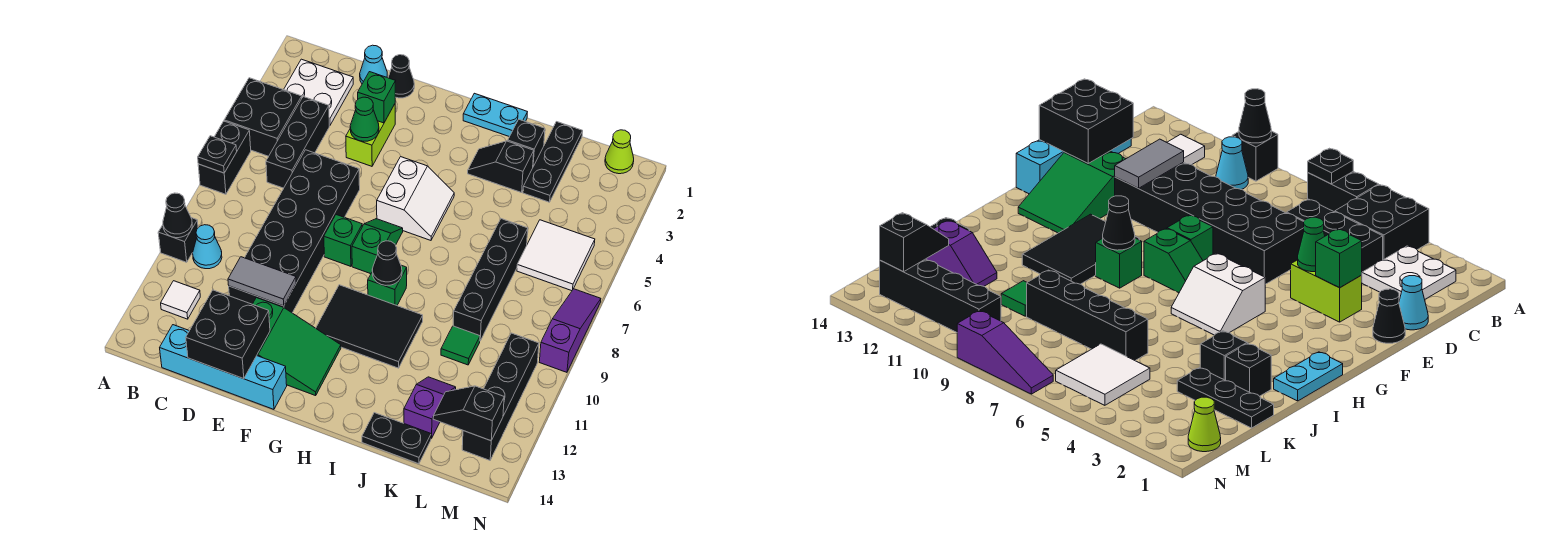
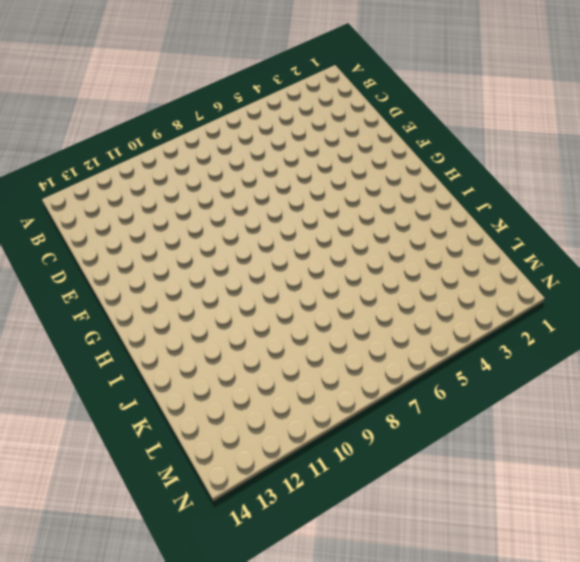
none -> black 2x2 brick [224,78,302,156]
none -> black 1x2 brick [198,121,251,194]
none -> black 1x1 brick [158,218,198,262]
none -> white 2x2 plate [284,59,353,126]

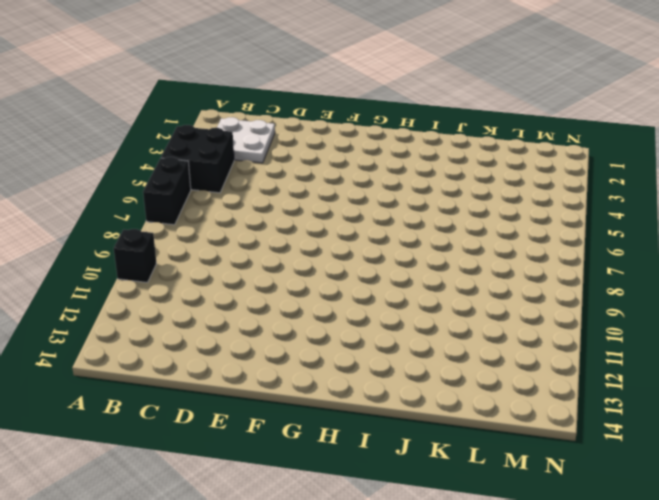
none -> cyan 1x1 cone [193,225,222,269]
none -> white 1x1 tile [161,281,200,319]
none -> black 1x3 brick [266,97,329,188]
none -> cyan 1x4 brick [160,325,287,409]

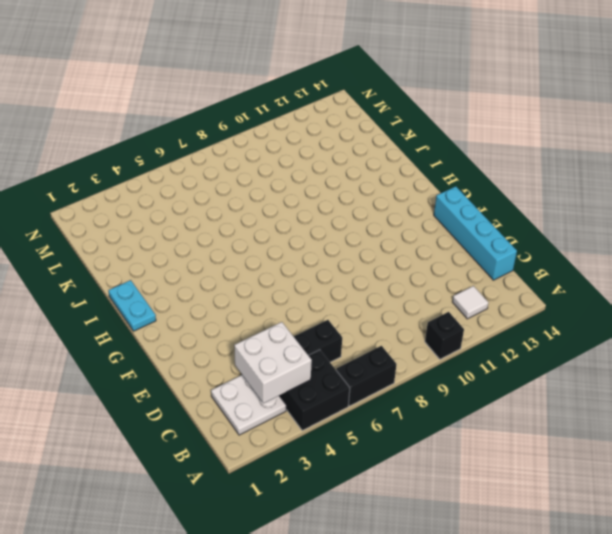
white 2x2 brick [234,322,312,403] -> none
none -> cyan 1x1 cone [193,225,222,269]
none -> cyan 1x1 cone [360,45,387,84]
none -> black 2x6 brick [229,150,360,313]
none -> black 1x1 cone [388,55,414,98]

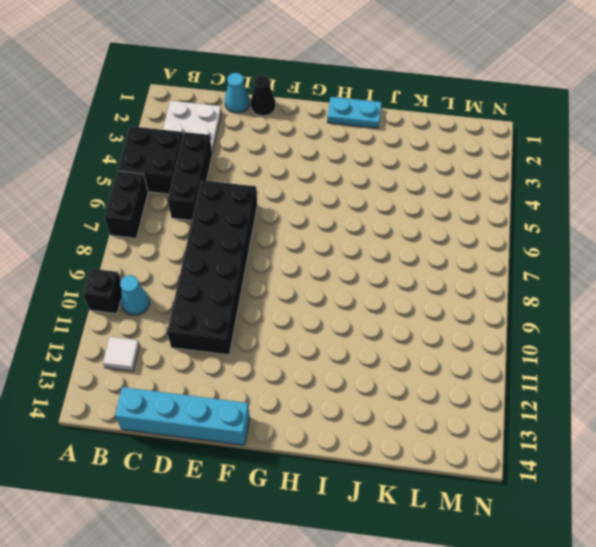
none -> lime 1x2 brick [346,104,395,166]
none -> green 2x3 slope [253,298,341,396]
none -> green 1x1 brick [324,215,362,266]
none -> white 2x2 slope [377,157,454,240]

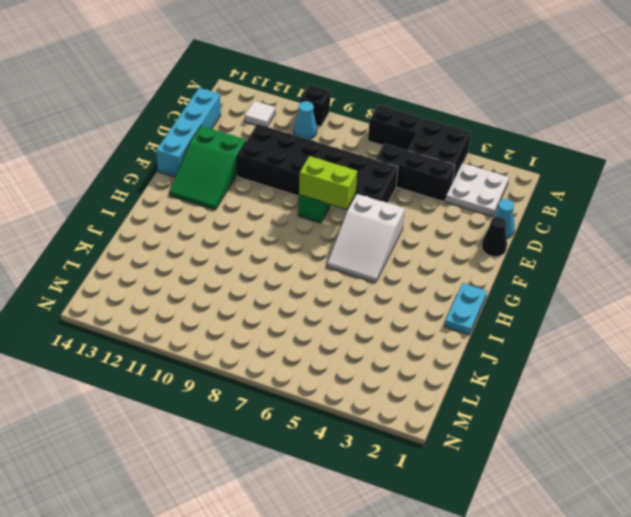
white 2x3 slope [327,194,405,283] -> white 2x2 slope [377,157,454,240]
lime 1x2 brick [299,156,357,209] -> lime 1x2 brick moved to [346,104,395,166]
none -> green 1x2 slope [352,219,403,274]
none -> black 2x3 tile [316,285,423,368]
none -> green 1x1 brick [368,265,407,305]
none -> black 1x2 slope [468,141,534,193]

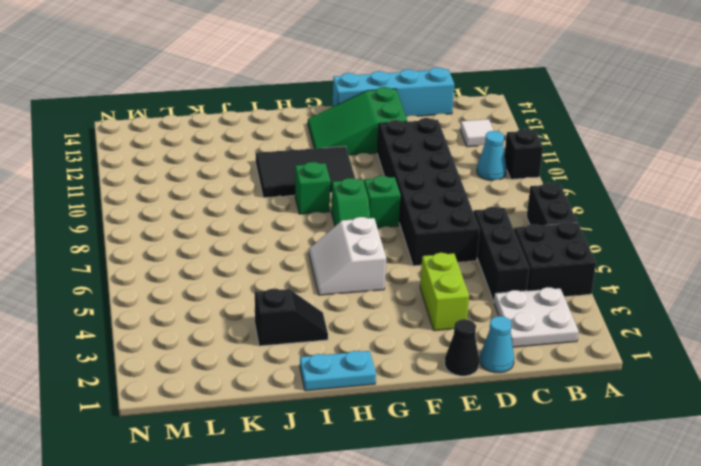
none -> black 1x1 brick [508,120,545,166]
none -> black 1x2 plate [362,413,431,464]
none -> black 1x3 plate [523,122,583,202]
none -> black 1x4 brick [453,219,528,341]

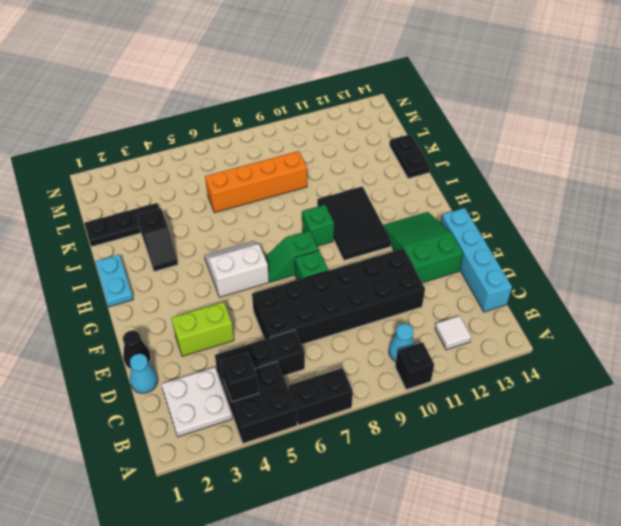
black 1x1 brick [221,352,259,402] -> black 1x1 brick moved to [508,120,545,166]
orange 1x4 brick [205,151,307,213] -> black 1x4 brick [453,219,528,341]
none -> green 1x1 tile [441,326,480,365]
none -> purple 1x2 slope [404,377,456,439]
none -> white 2x2 tile [517,220,595,291]
none -> lime 1x1 cone [605,130,634,174]

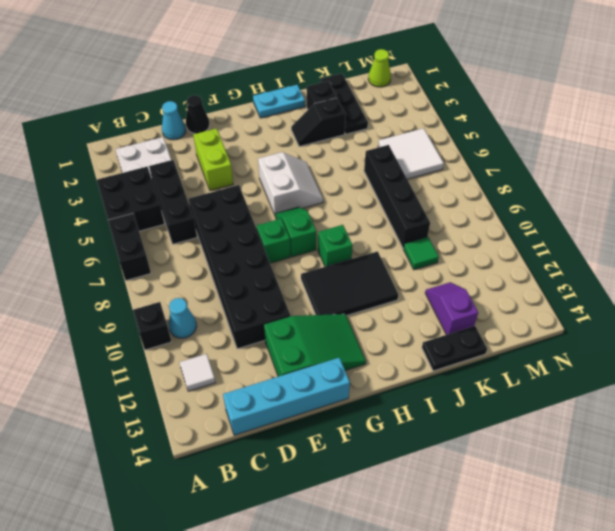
none -> black 1x4 brick [462,333,539,460]
none -> purple 1x3 slope [539,289,601,372]
none -> black 1x1 plate [198,136,237,173]
none -> black 1x1 cone [163,193,192,238]

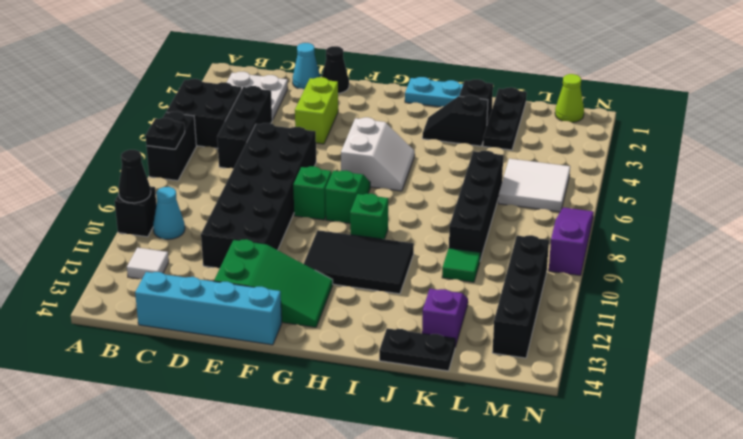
none -> grey 1x2 tile [228,257,296,306]
none -> black 2x2 brick [186,290,270,379]
none -> green 1x1 brick [358,72,396,123]
none -> green 1x1 cone [350,97,379,141]

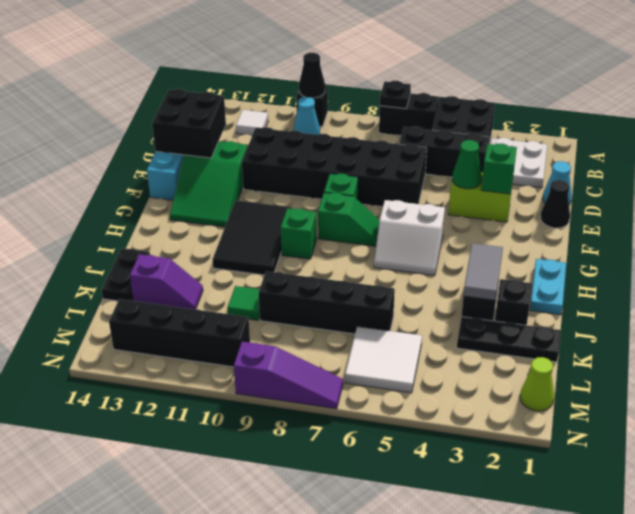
grey 1x2 tile [463,243,503,300] -> grey 1x2 tile moved to [228,257,296,306]
none -> black 1x1 cone [372,241,402,285]
none -> black 1x2 slope [433,386,504,441]

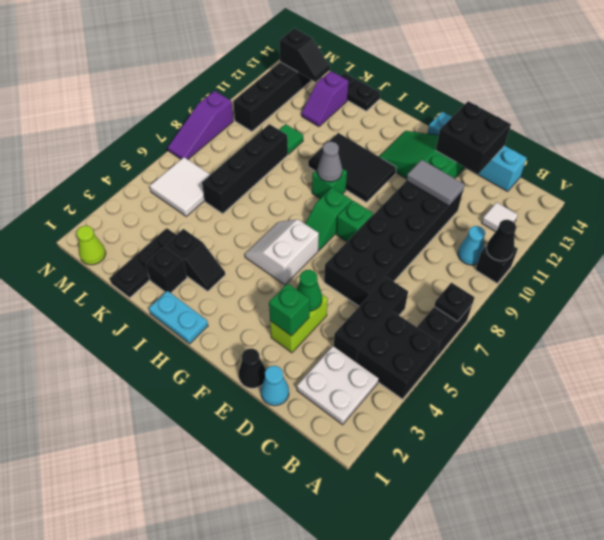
grey 1x1 cone [317,142,342,182] -> black 1x1 cone [372,241,402,285]

